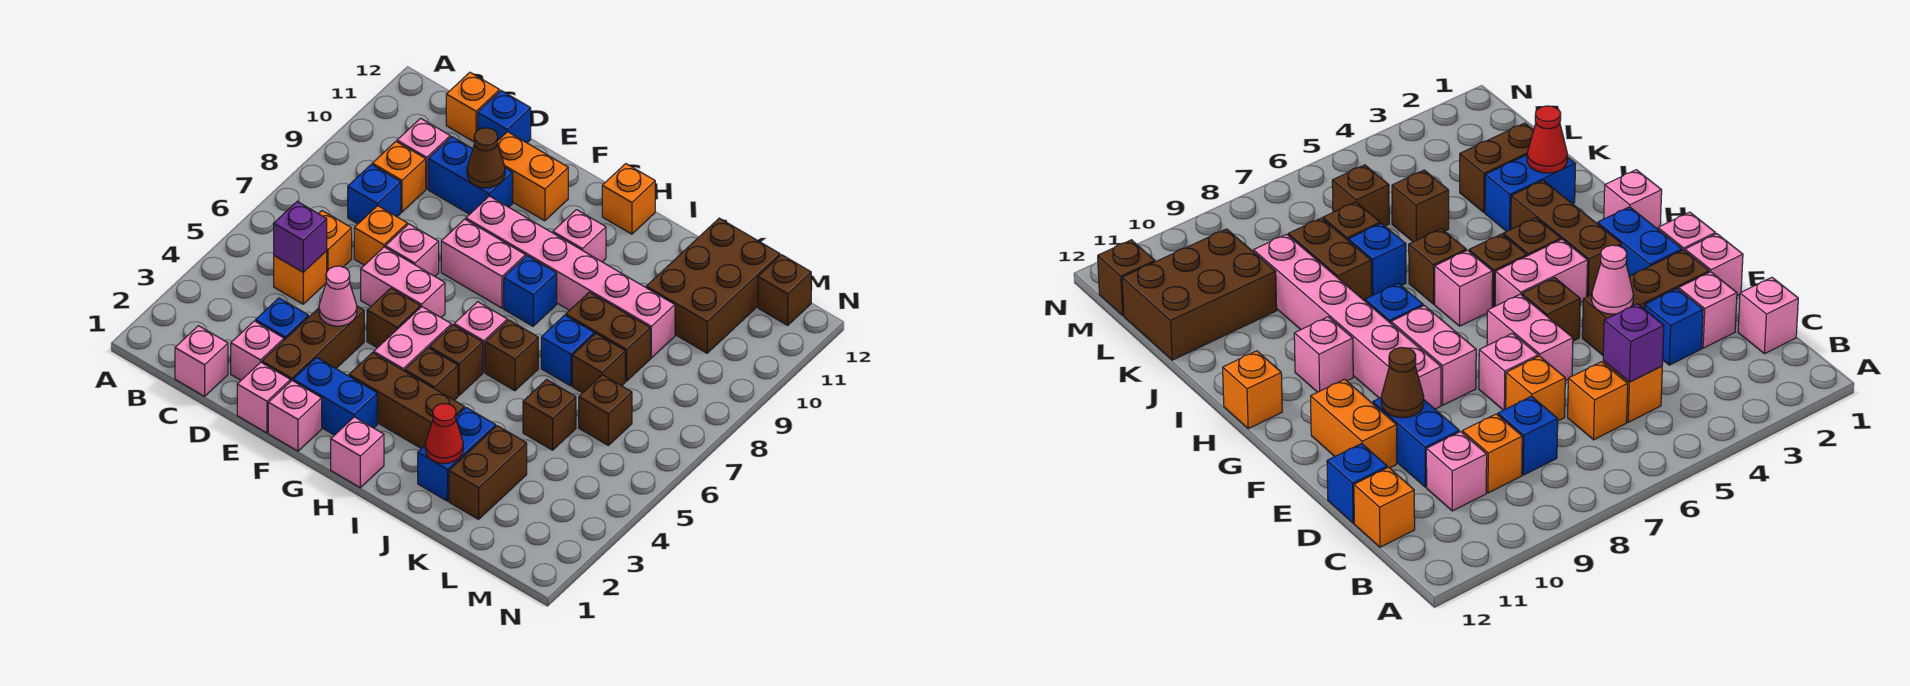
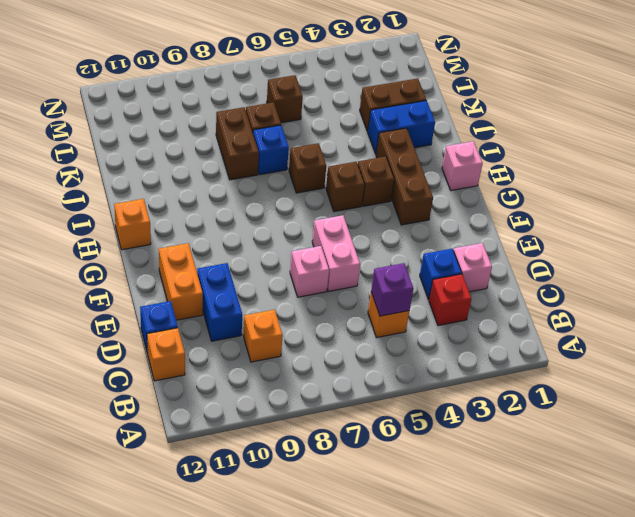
red 1x1 brick [429,274,471,326] -> none
none -> pink 1x1 brick [175,326,228,396]
none -> orange 1x1 brick [319,211,352,271]
none -> blue 1x1 brick [348,164,401,224]
none -> pink 1x1 brick [397,118,450,189]

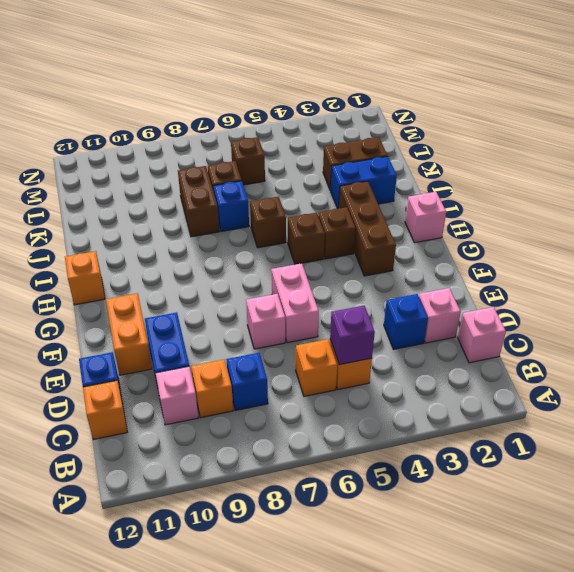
none -> orange 1x1 brick [354,206,407,265]
none -> pink 1x1 brick [237,362,290,433]
none -> brown 1x3 brick [262,306,364,382]
none -> pink 1x1 brick [268,381,322,451]

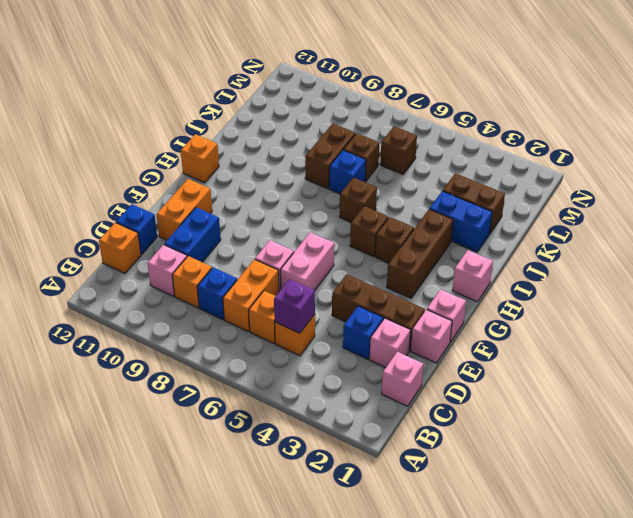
orange 1x2 brick [223,259,279,332] -> orange 1x1 brick [354,206,407,265]
none -> blue 1x2 brick [293,357,377,435]
none -> brown 1x1 brick [367,288,420,348]
none -> pink 1x2 brick [441,219,526,308]
none -> pink 1x6 brick [466,196,675,358]

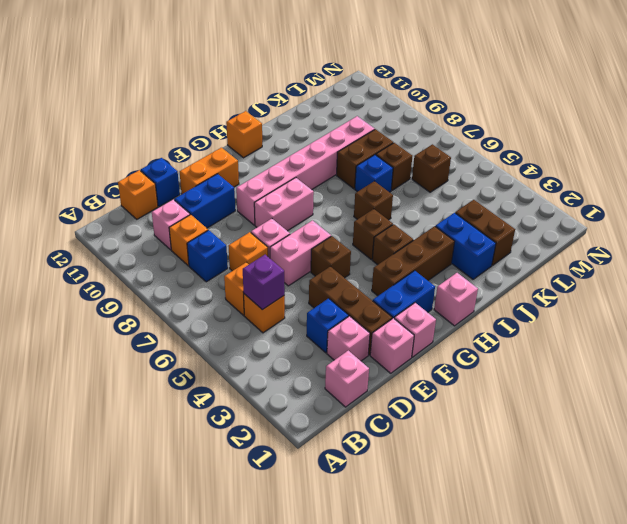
none -> pink 1x2 brick [374,307,451,371]
none -> pink 1x1 brick [454,302,507,373]
none -> blue 1x1 brick [504,256,557,326]
none -> pink 1x1 brick [553,210,606,262]

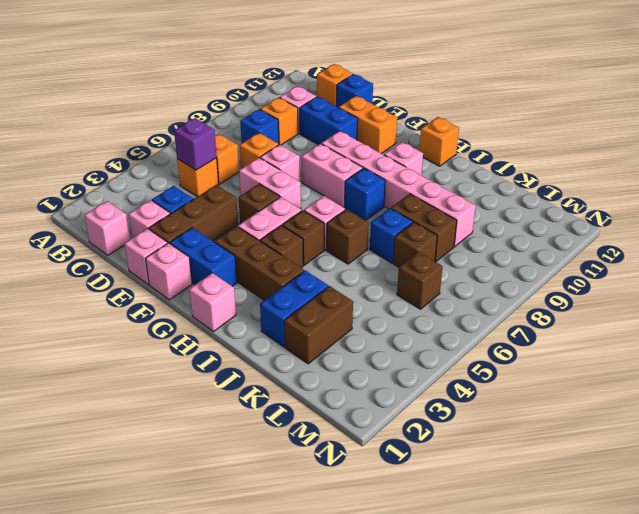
none -> brown 1x1 brick [523,380,576,450]
none -> brown 2x3 brick [646,218,780,353]
none -> brown 1x1 brick [758,255,811,325]
none -> pink 1x1 cone [319,266,357,326]

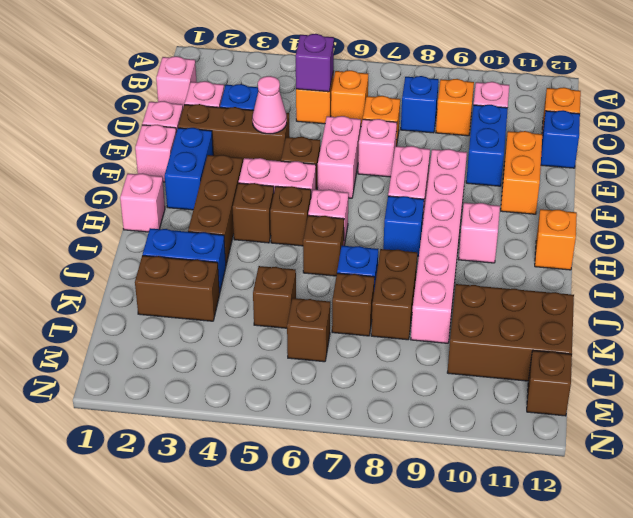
none -> brown 1x1 cone [467,128,505,188]
none -> red 1x1 cone [425,403,463,464]

